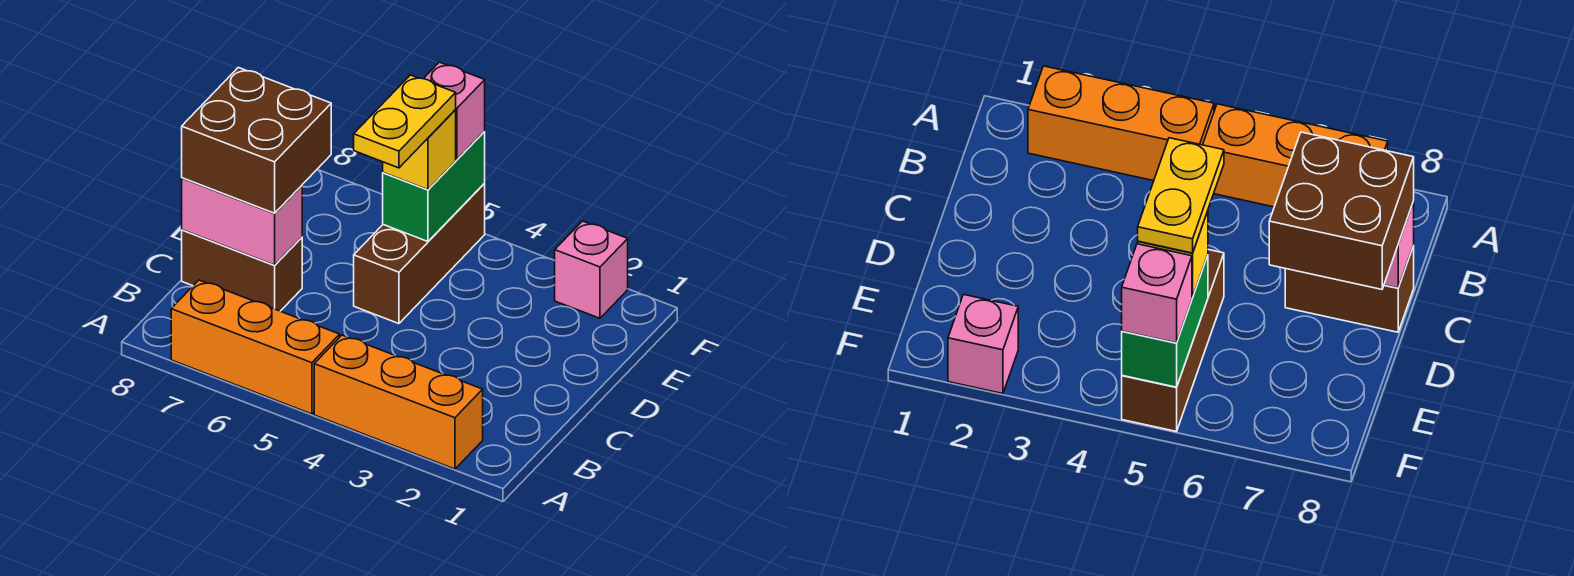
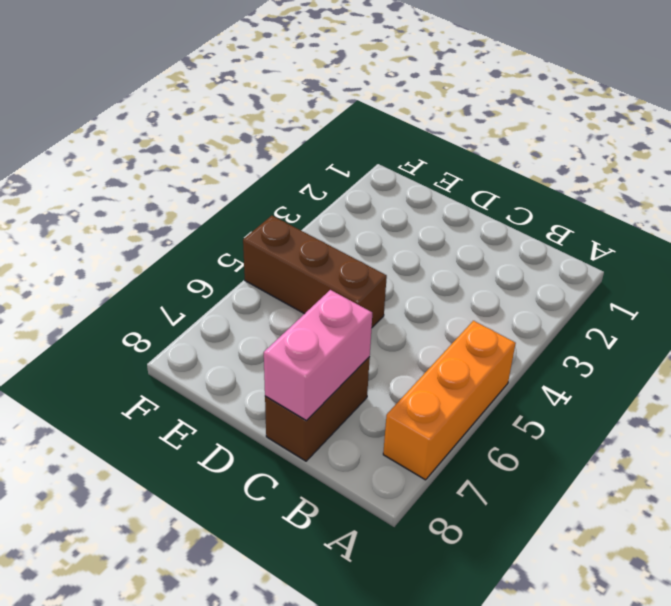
none -> orange 1x3 brick [314,335,483,469]
none -> pink 1x1 brick [555,221,628,318]

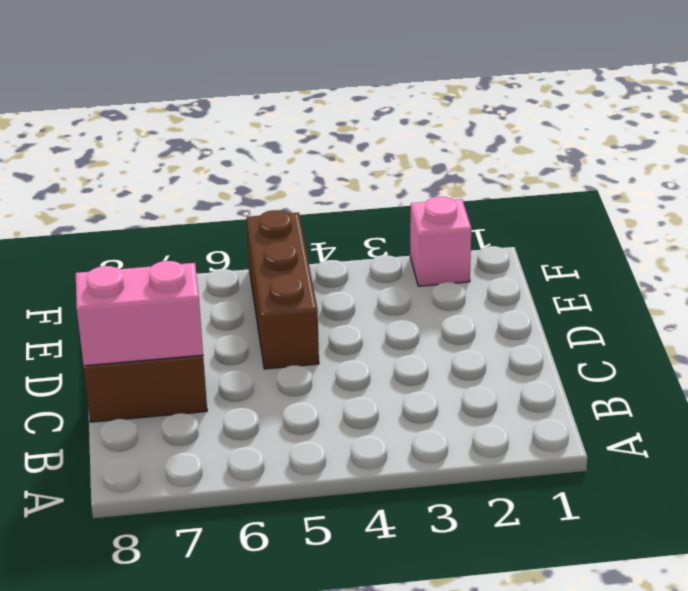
none -> orange 1x3 brick [314,335,483,469]
none -> orange 1x3 brick [171,280,340,414]

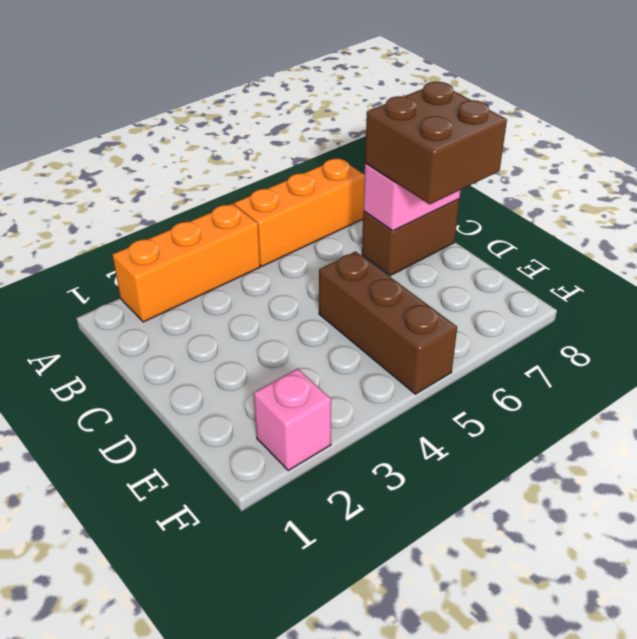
none -> green 1x2 brick [383,132,485,242]
none -> yellow 1x1 brick [383,110,456,190]

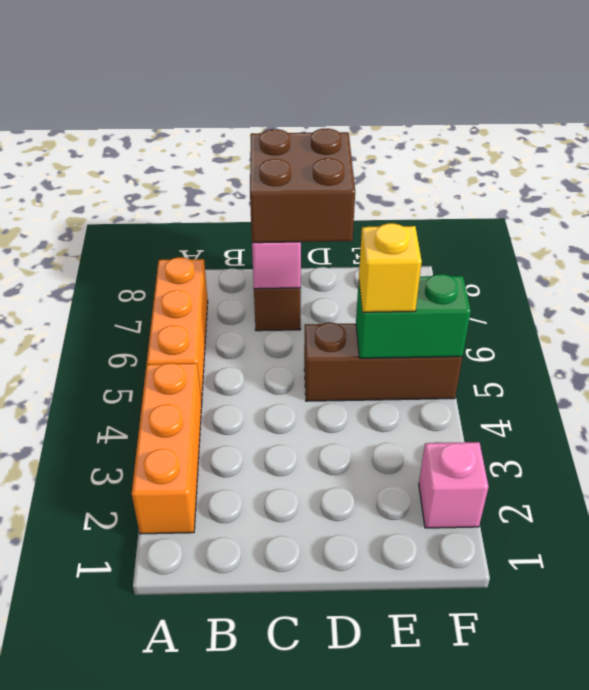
none -> pink 1x1 brick [424,62,485,159]
none -> yellow 1x2 plate [354,75,456,168]

